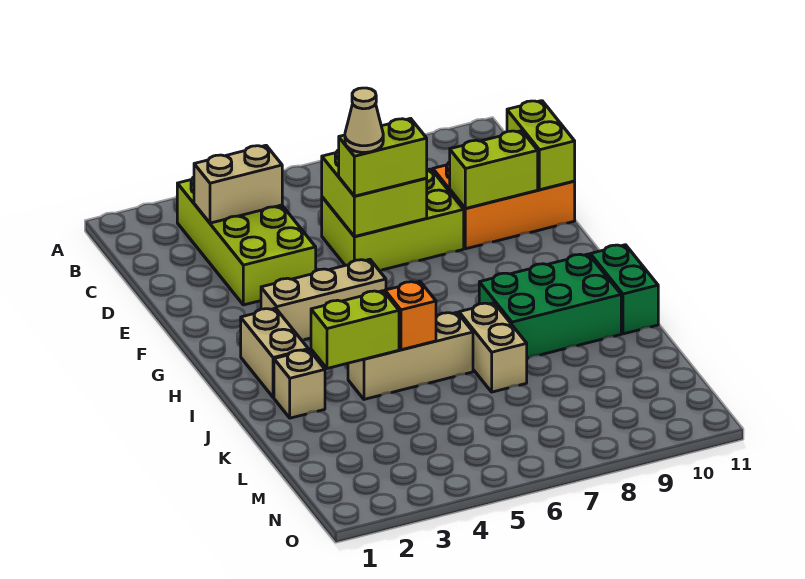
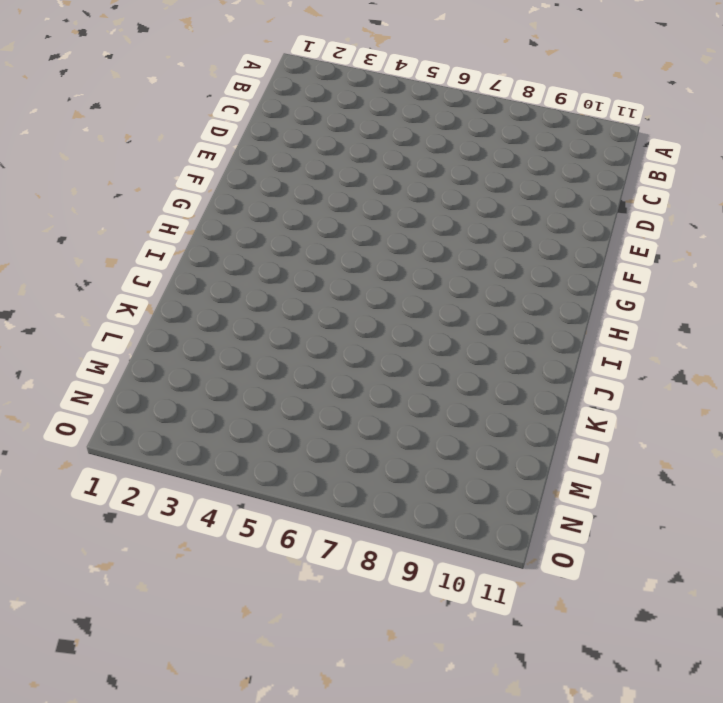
none -> lime 2x4 brick [177,177,316,305]
none -> lime 2x3 brick [322,169,464,270]
none -> orange 2x3 brick [433,162,575,249]

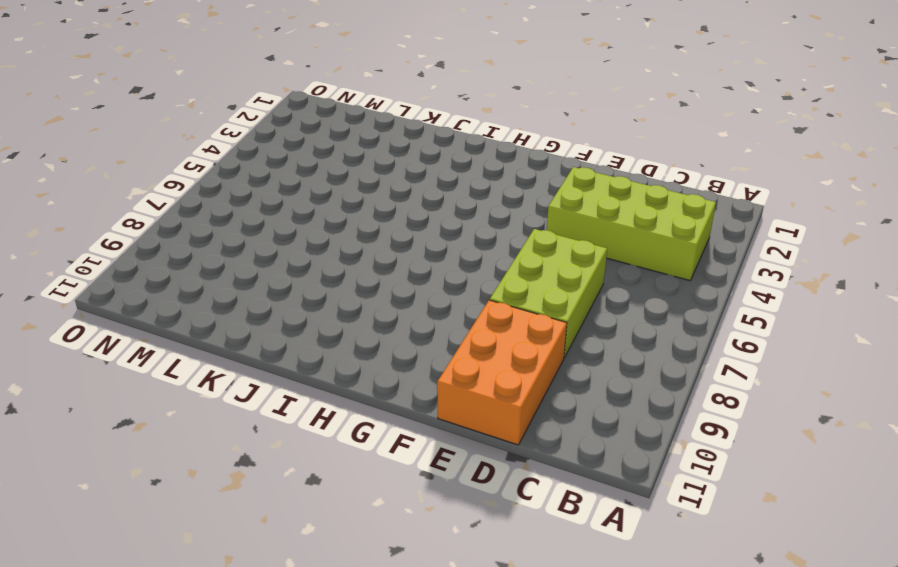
none -> tan 1x3 brick [261,259,386,340]
none -> tan 1x2 brick [241,308,308,397]
none -> green 2x3 brick [479,254,621,358]

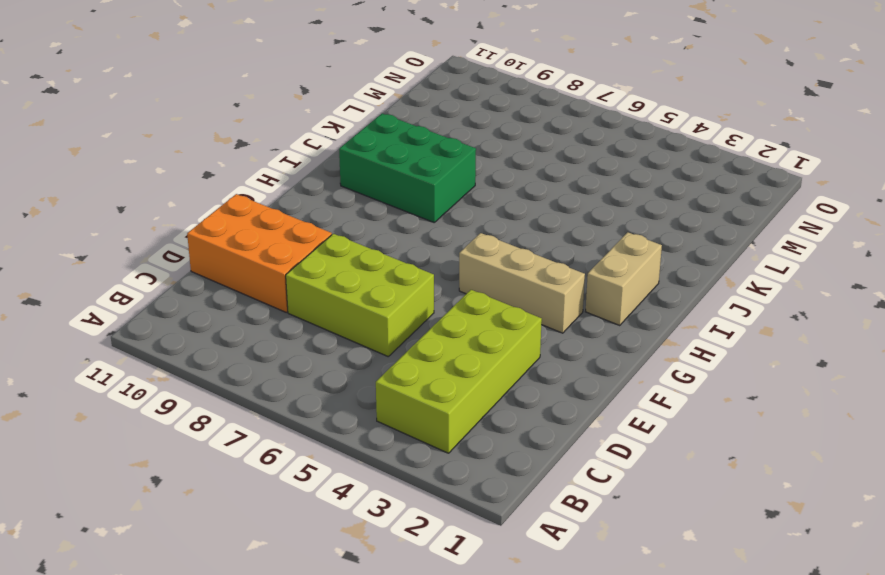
none -> green 1x2 brick [590,245,658,334]
none -> tan 1x1 brick [274,350,325,418]
none -> tan 1x3 brick [348,312,473,399]

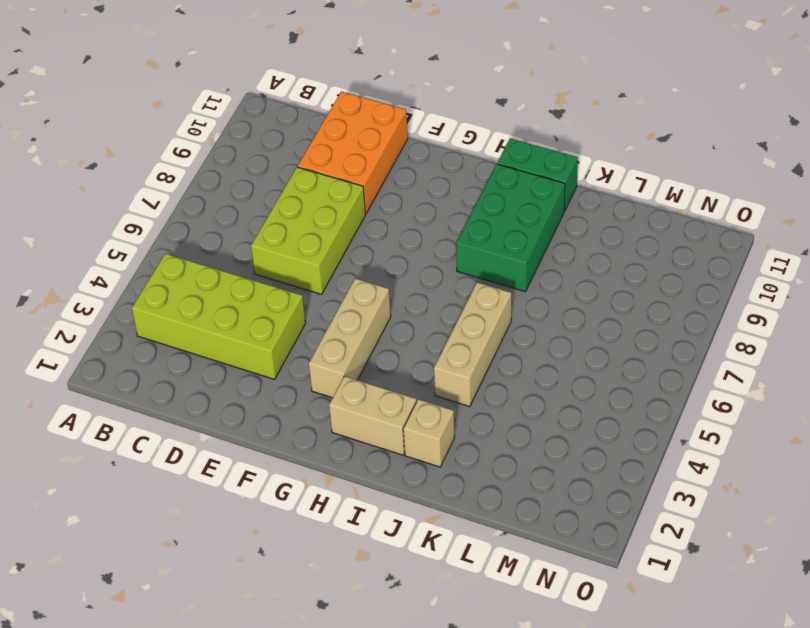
none -> tan 1x2 brick [459,303,527,392]
none -> tan 1x2 brick [194,145,282,223]
none -> lime 2x2 brick [322,150,427,237]

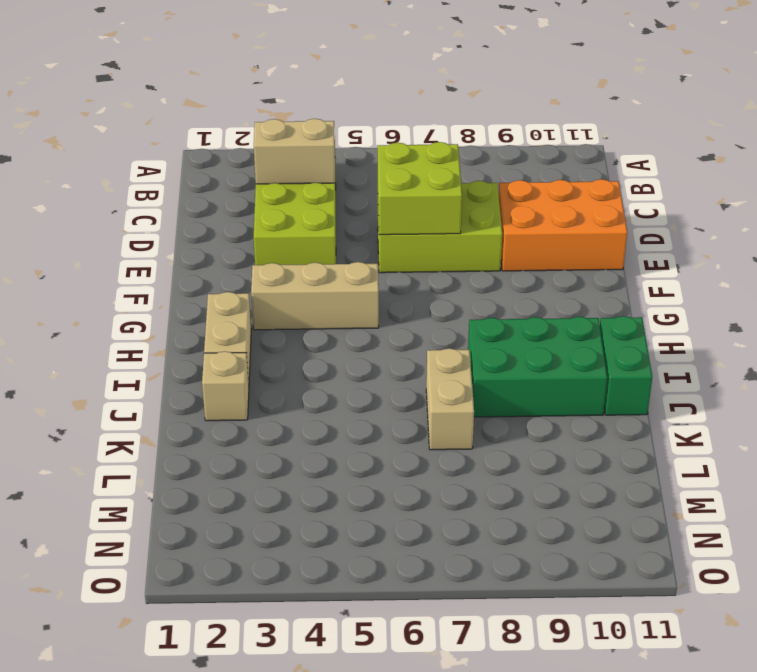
none -> tan 1x3 brick [348,312,473,399]
none -> lime 1x2 brick [507,101,575,190]
none -> lime 1x2 brick [450,131,538,208]

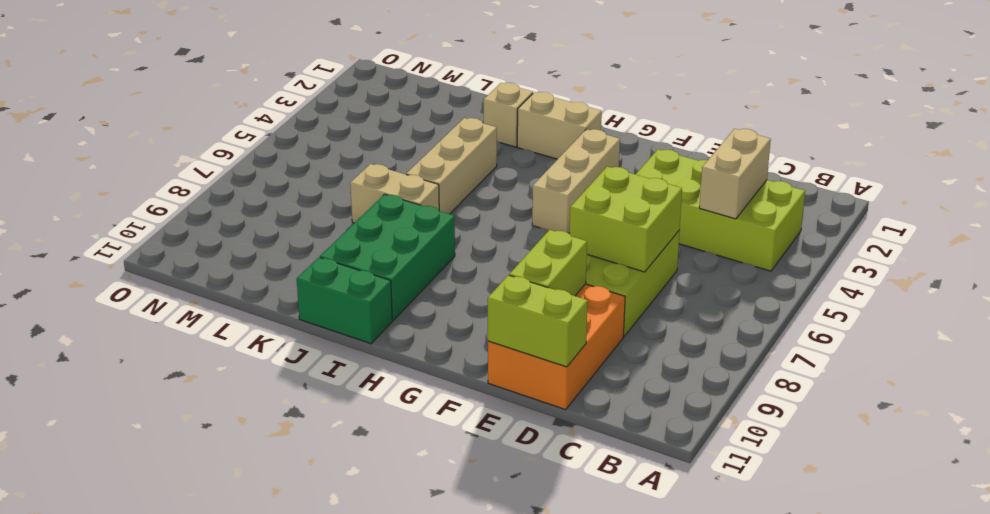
none -> lime 1x2 brick [311,291,399,368]
none -> orange 1x1 brick [385,281,436,350]
none -> lime 1x2 brick [339,118,427,196]

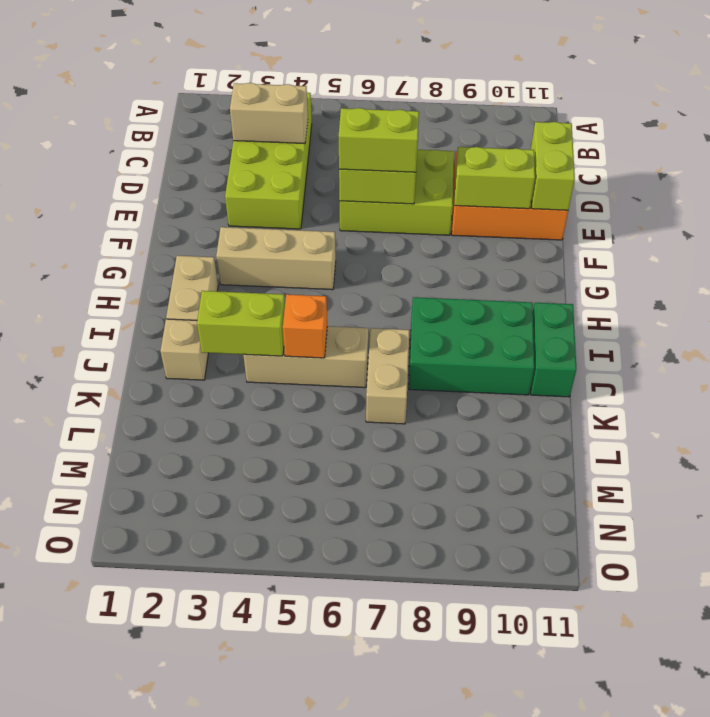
none -> tan 1x1 cone [345,88,383,152]

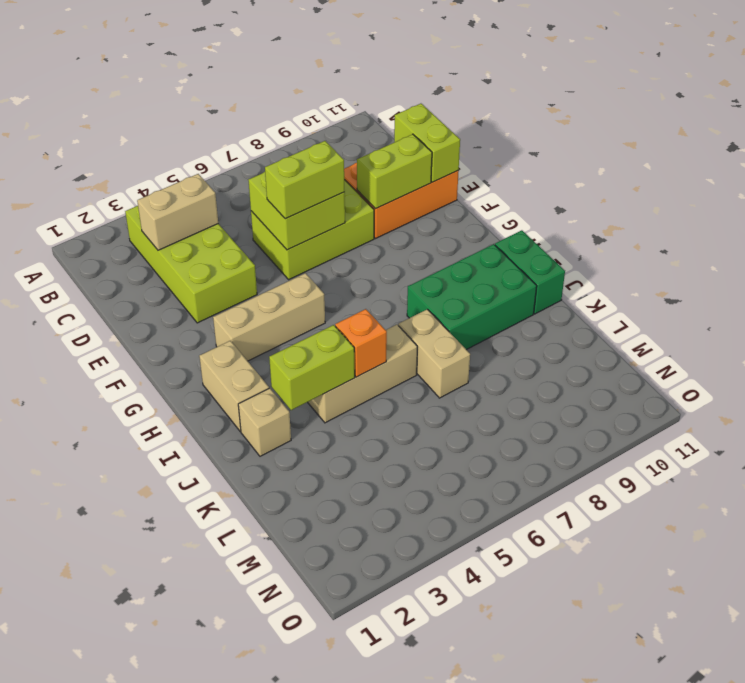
none -> tan 1x1 cone [345,88,383,152]

